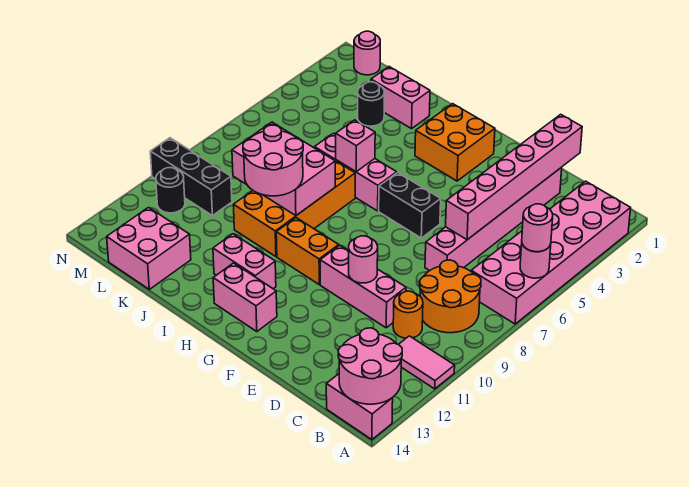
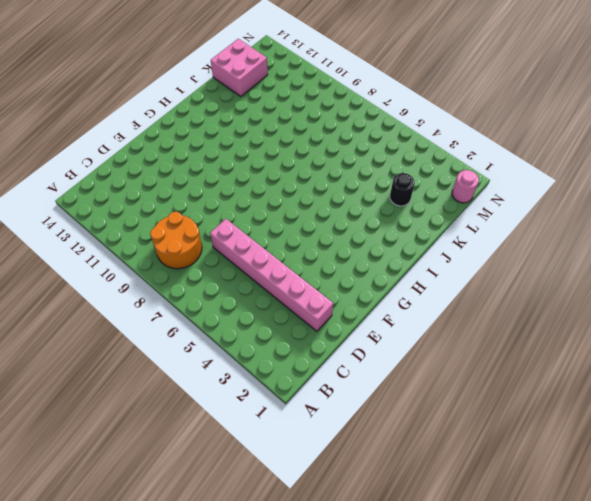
none -> pink 2x6 brick [471,181,631,324]
none -> pink 1x2 tile [398,336,455,389]
none -> pink 1x2 brick [326,374,393,440]

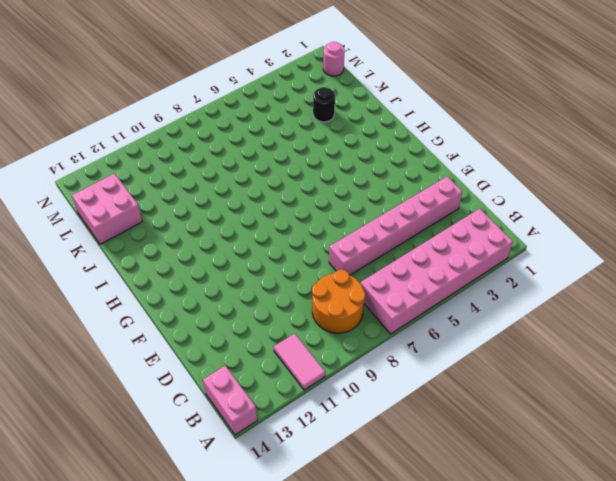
none -> orange 1x1 round brick [393,291,423,338]
none -> pink 1x3 brick [320,245,406,328]
none -> black 1x2 brick [379,173,441,238]

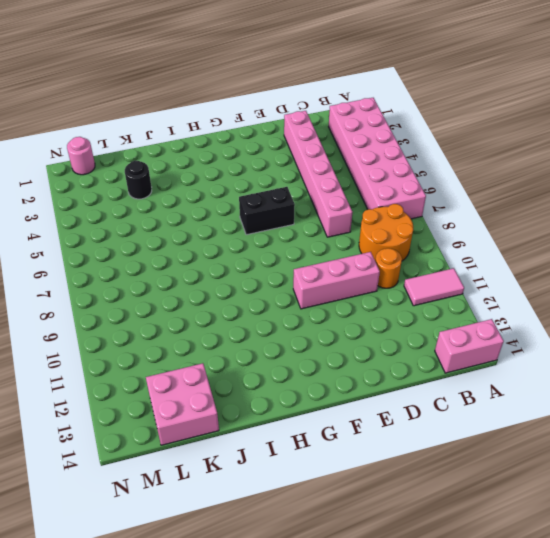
none -> orange 2x2 brick [415,104,495,181]
none -> orange 1x2 brick [276,218,339,284]
none -> pink 1x2 brick [213,263,277,332]

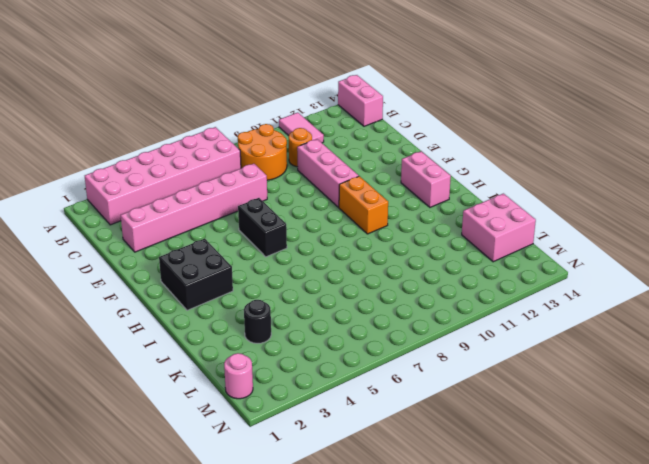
black 2x2 brick [159,239,233,310] -> orange 2x2 brick [415,104,495,181]
none -> pink 1x3 brick [315,133,397,211]
none -> pink 1x2 brick [213,234,276,289]
none -> orange 2x4 brick [233,152,355,257]

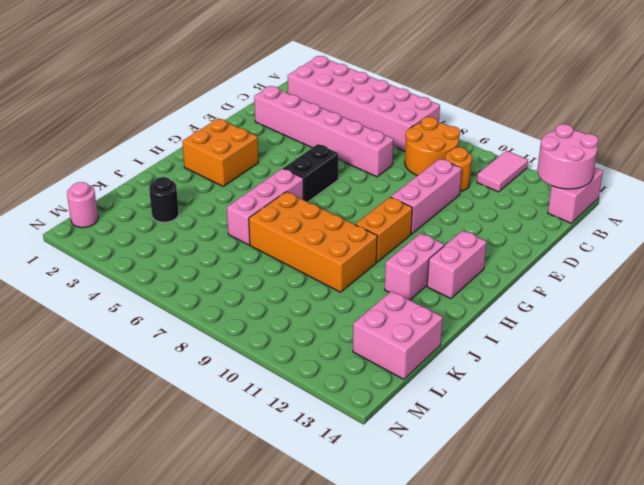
none -> pink 1x2 brick [371,67,430,129]
none -> black 1x3 brick [150,138,232,216]
none -> black 1x1 round brick [156,168,185,213]

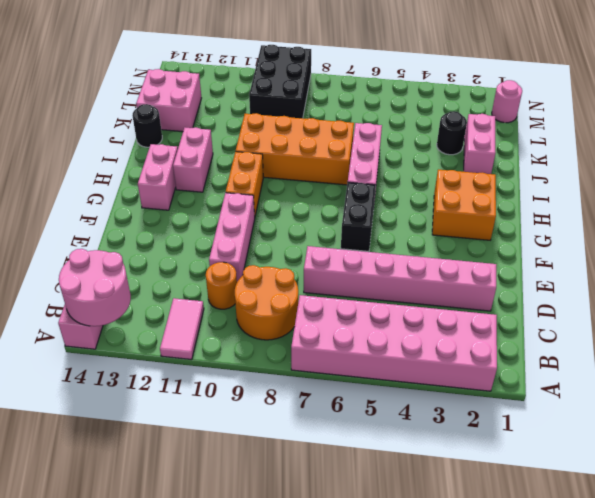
black 1x1 round brick [132,104,162,147] -> black 1x1 round brick moved to [156,168,185,213]
black 2x3 brick [249,45,311,118] -> black 1x3 brick [150,138,232,216]
none -> pink 1x1 round brick [520,244,551,278]
none -> pink 1x6 brick [446,114,582,240]
none -> pink 1x1 round brick [349,236,378,283]

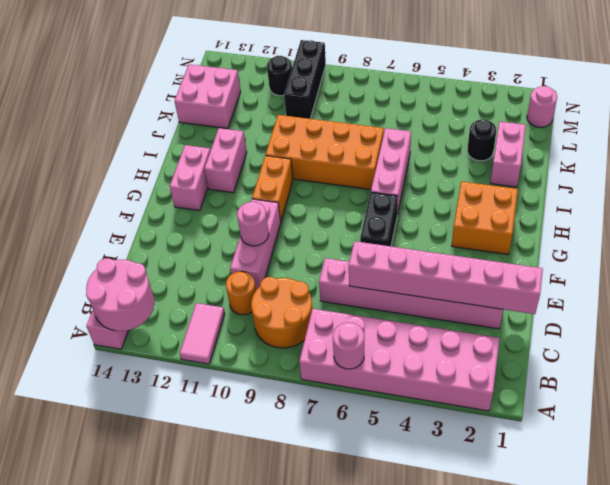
none -> pink 1x1 brick [336,120,375,172]
none -> pink 2x3 brick [232,122,335,216]
none -> pink 1x1 round brick [522,204,553,252]

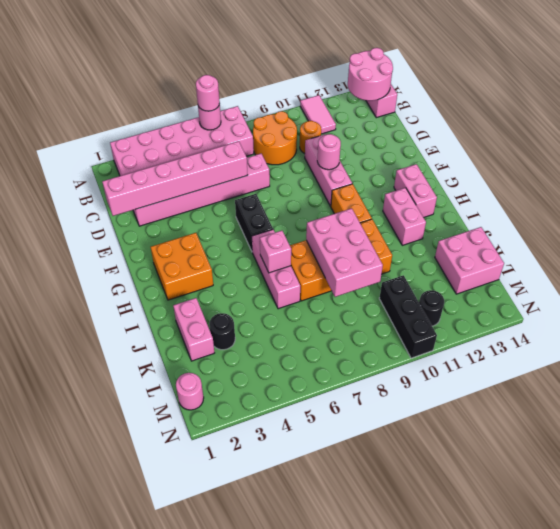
none -> pink 2x2 round brick [243,125,303,196]

